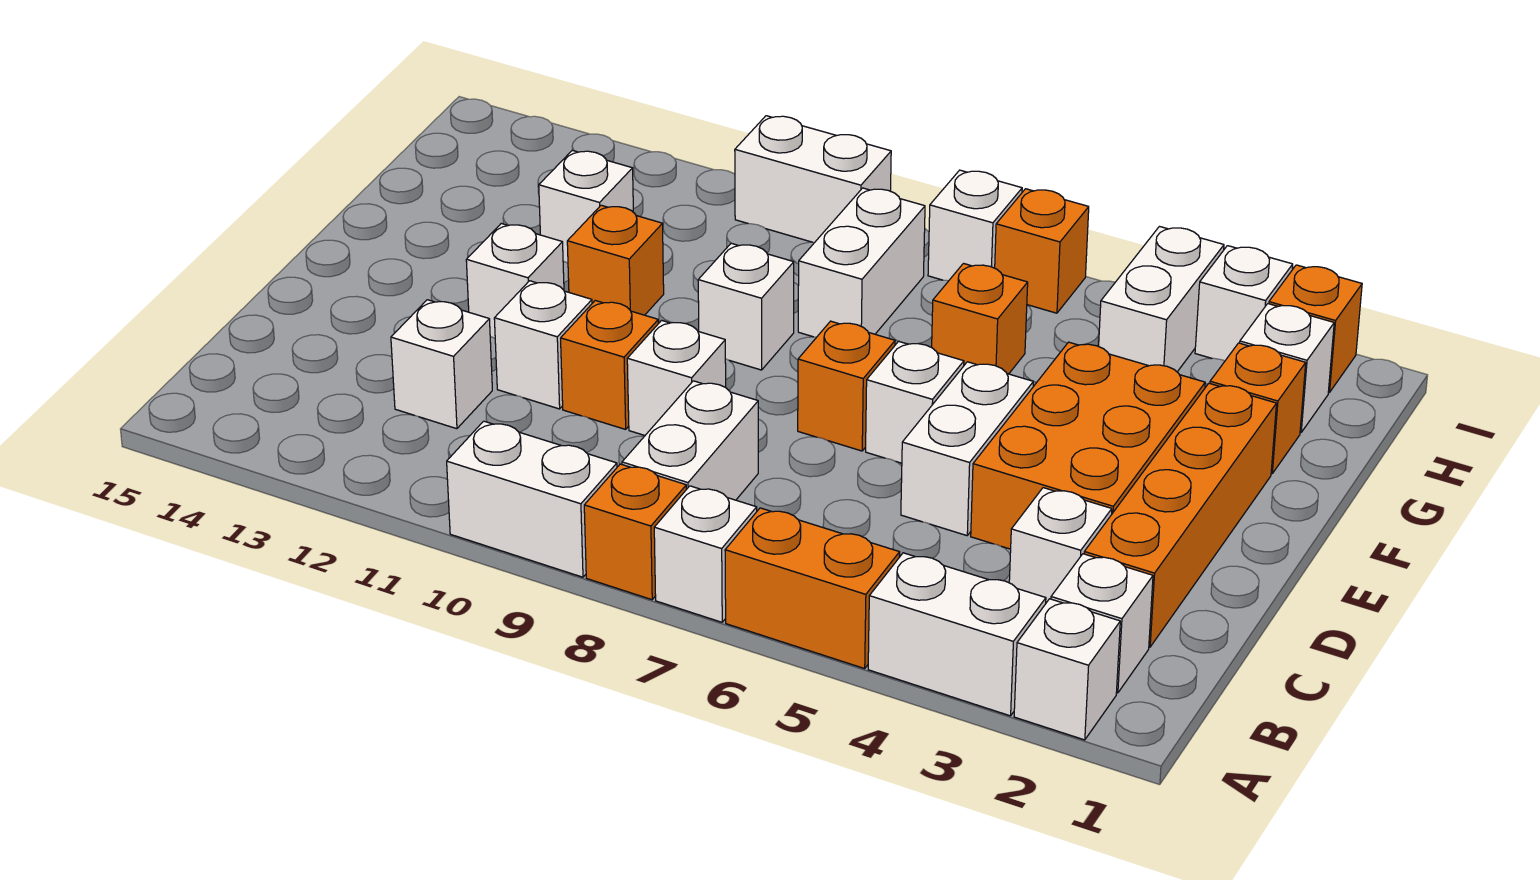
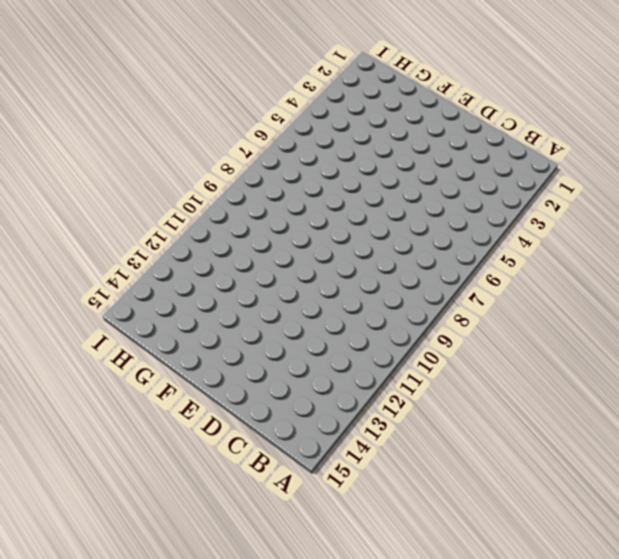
none -> white 1x1 brick [1014,599,1120,740]
none -> white 1x2 brick [868,553,1046,716]
none -> orange 1x2 brick [725,508,900,669]
none -> white 1x1 brick [654,486,757,622]

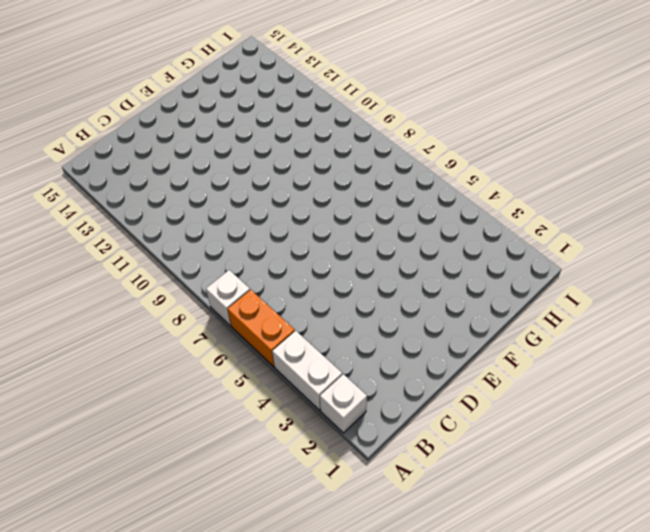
none -> orange 1x1 brick [584,464,686,600]
none -> white 1x2 brick [447,421,617,577]
none -> white 1x1 brick [1051,554,1153,693]
none -> white 1x2 brick [622,381,758,500]

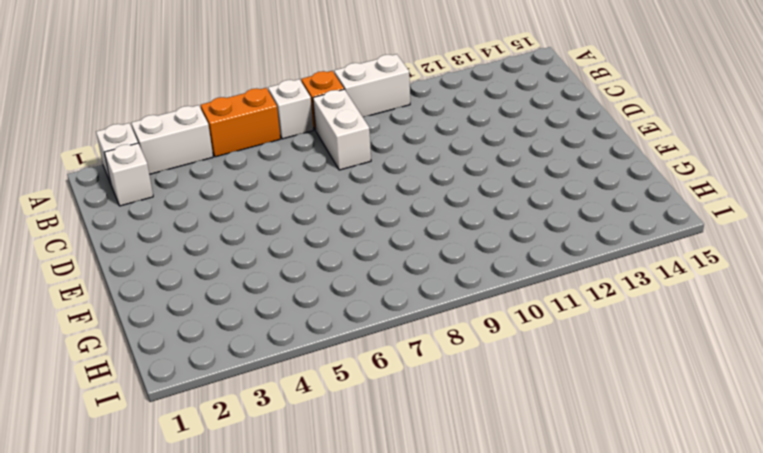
none -> orange 1x4 brick [1084,383,1276,647]
none -> white 1x1 brick [1009,488,1112,603]
none -> white 1x1 brick [391,300,492,429]
none -> orange 2x3 brick [971,342,1205,549]

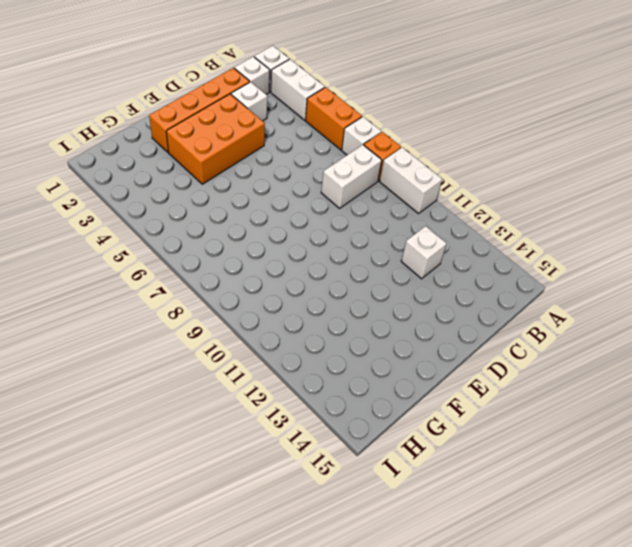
none -> white 1x2 brick [901,362,1033,536]
none -> white 1x1 brick [627,320,726,435]
none -> orange 1x1 brick [561,301,658,429]
none -> white 1x1 brick [494,281,592,409]

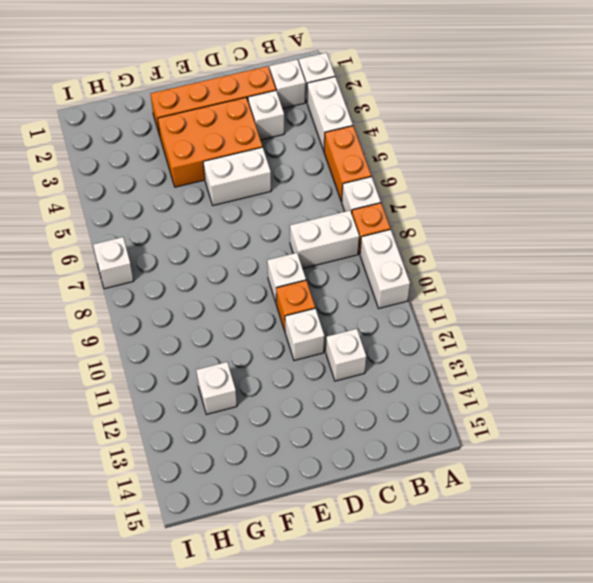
none -> white 1x1 brick [866,341,964,463]
none -> orange 1x1 brick [798,321,895,451]
none -> white 1x1 brick [466,224,564,338]
none -> white 1x1 brick [698,243,794,370]

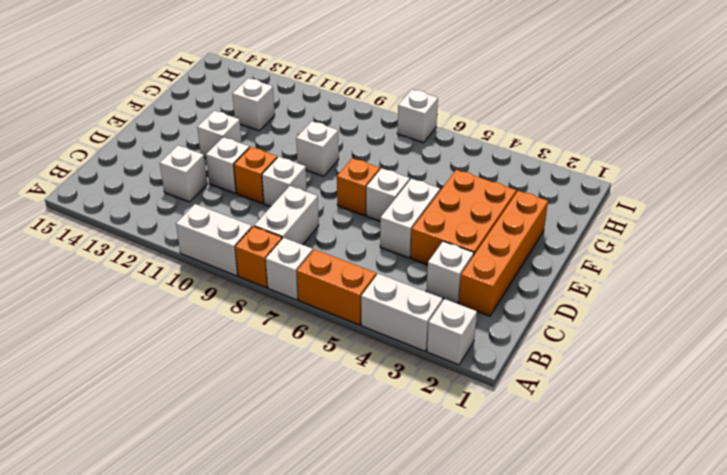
none -> white 1x1 brick [1051,554,1153,693]
none -> orange 1x1 brick [567,205,664,315]
none -> orange 1x1 brick [1210,343,1306,474]
none -> orange 1x1 brick [932,264,1028,374]

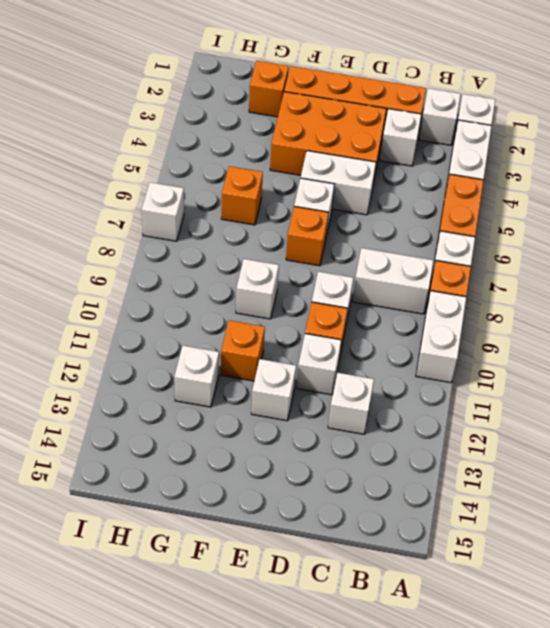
none -> white 1x2 brick [798,188,925,337]
none -> white 1x1 brick [1240,304,1334,433]
none -> white 1x2 brick [1099,227,1224,372]
none -> orange 1x1 brick [1269,265,1362,393]

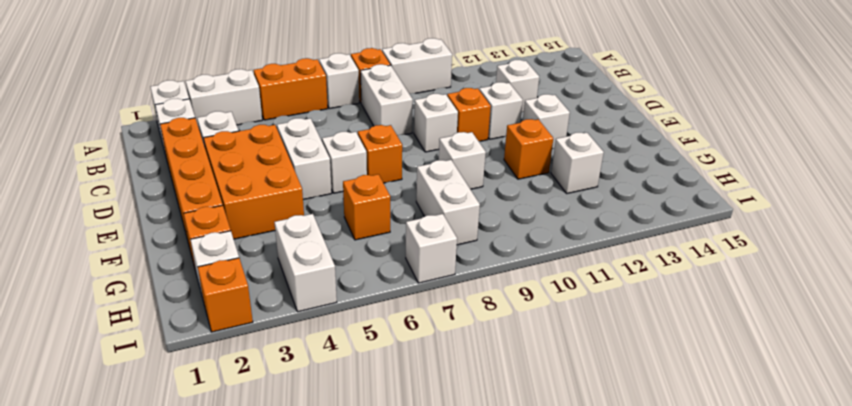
none -> white 1x1 brick [1195,246,1293,361]
none -> orange 1x1 brick [995,189,1089,313]
none -> white 1x2 brick [735,116,891,242]

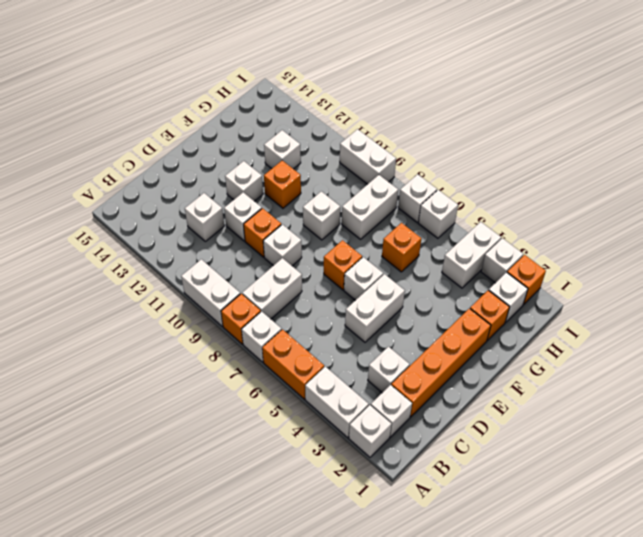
white 1x1 brick [418,190,458,238] -> orange 1x1 brick [995,189,1089,313]
none -> orange 2x3 brick [971,342,1205,549]

